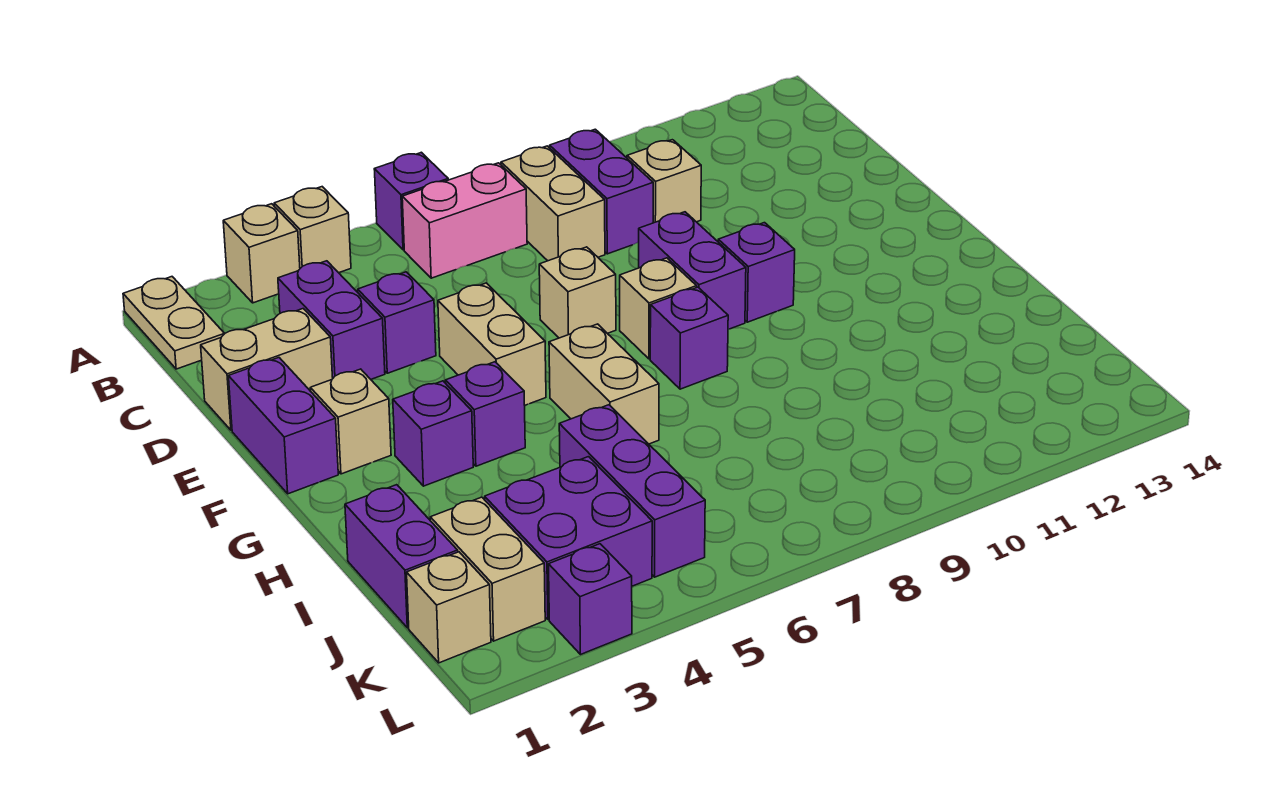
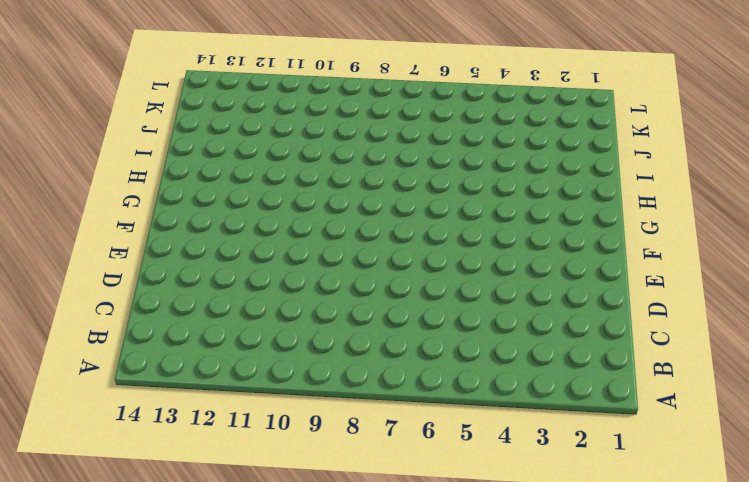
none -> tan 1x2 plate [123,277,225,369]
none -> tan 1x1 brick [223,204,300,303]
none -> tan 1x1 brick [274,187,351,273]

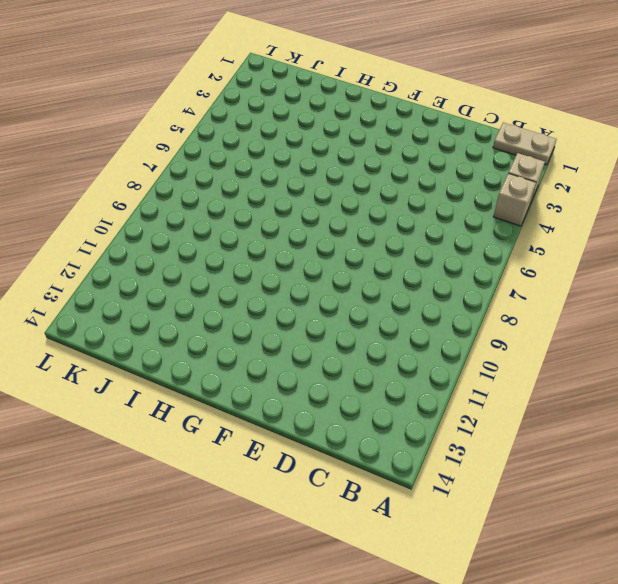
none -> purple 1x1 brick [374,152,448,250]
none -> pink 1x2 brick [402,163,527,278]
none -> tan 1x2 brick [501,146,605,261]

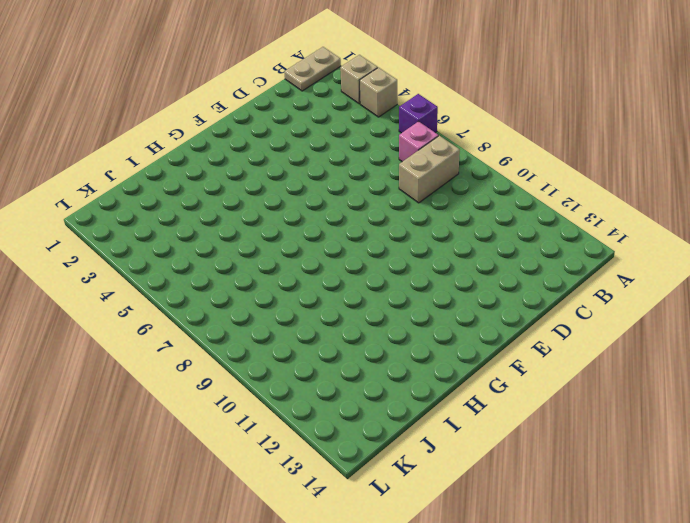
pink 1x1 brick [399,121,438,162] -> pink 1x2 brick [402,163,527,278]
none -> purple 1x2 brick [550,129,653,254]
none -> purple 1x2 brick [278,261,385,379]
none -> tan 1x1 brick [627,140,701,223]

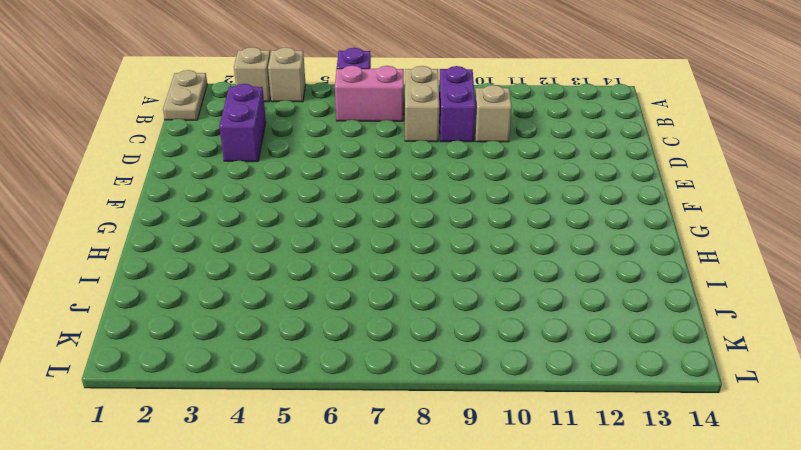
none -> tan 1x2 brick [201,309,333,430]
none -> purple 1x1 brick [358,272,436,373]
none -> purple 1x2 brick [228,358,338,494]

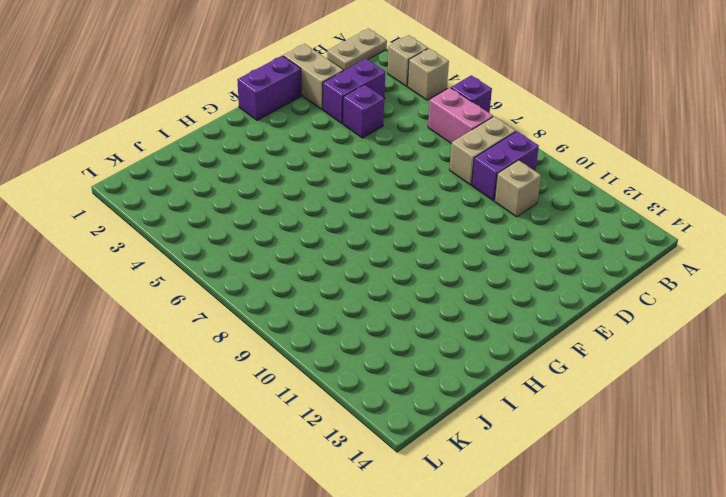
none -> tan 1x2 brick [438,283,546,405]
none -> tan 1x1 brick [539,247,616,338]
none -> purple 1x2 brick [639,212,746,329]

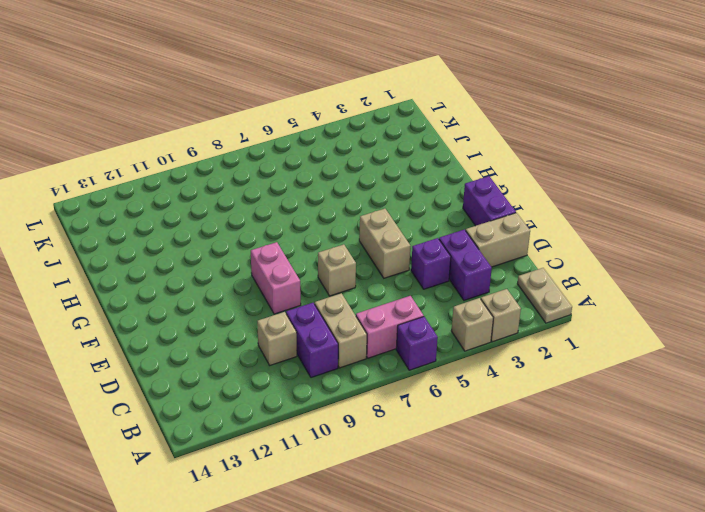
pink 1x2 brick [251,242,301,314] -> purple 1x2 brick [639,212,746,329]
none -> tan 1x1 brick [310,369,391,474]
none -> tan 1x1 brick [620,258,697,359]
none -> purple 1x1 brick [718,223,795,322]

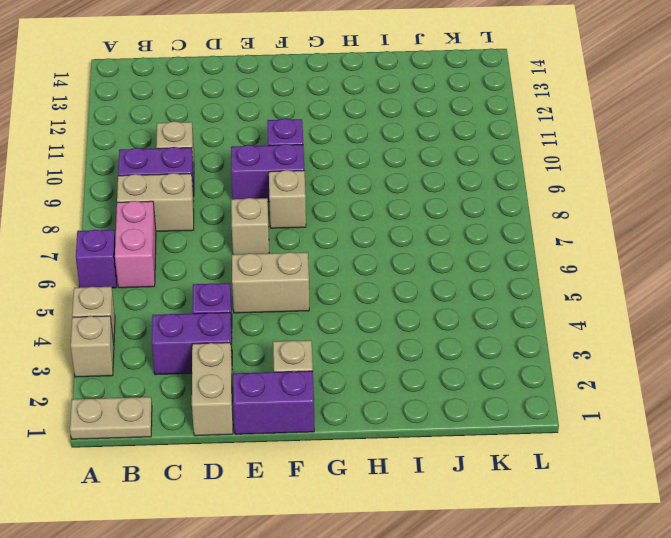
none -> purple 1x1 brick [393,381,473,486]
none -> purple 1x1 brick [445,362,525,466]
none -> tan 1x2 brick [549,324,659,444]

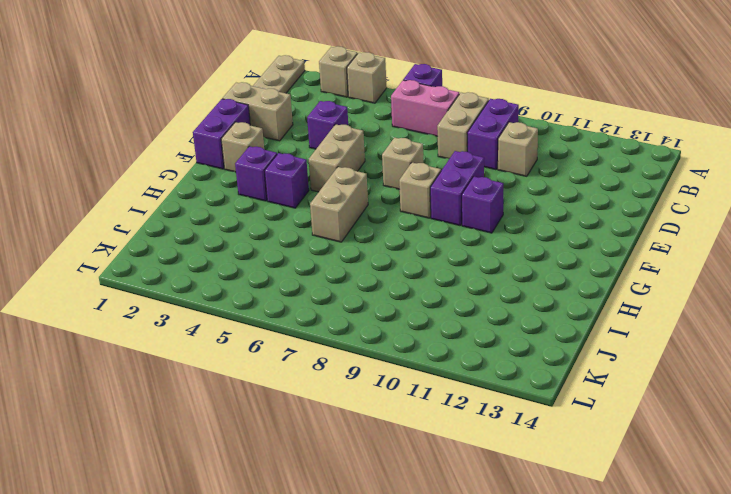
none -> purple 1x2 brick [278,261,385,379]
none -> purple 1x1 brick [650,287,728,389]
none -> purple 1x2 brick [345,485,458,628]

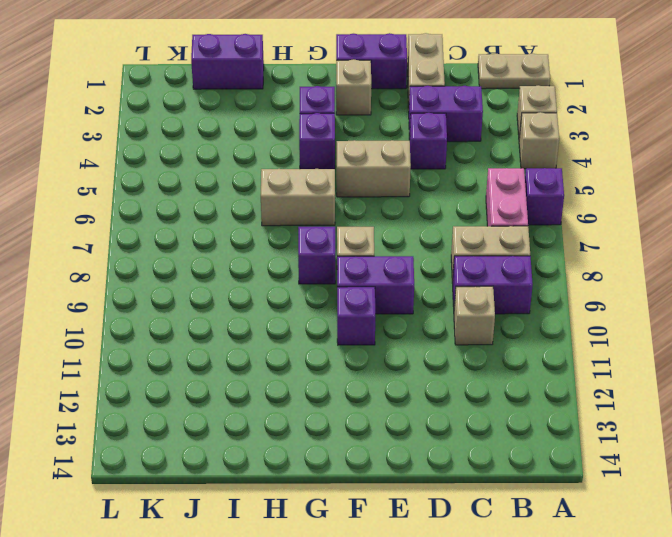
none -> tan 1x1 brick [539,247,616,338]
none -> purple 1x3 brick [559,405,705,577]
none -> tan 1x2 brick [430,497,545,641]

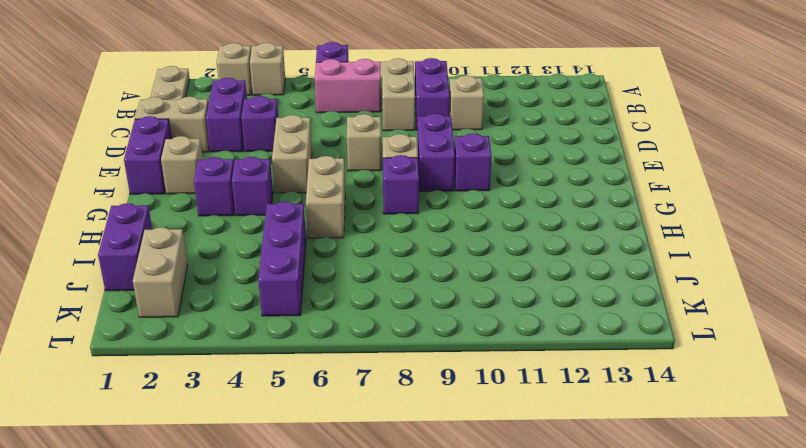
none -> purple 2x2 brick [485,457,652,620]
none -> tan 1x1 brick [407,552,491,663]
none -> purple 1x1 brick [549,544,632,655]

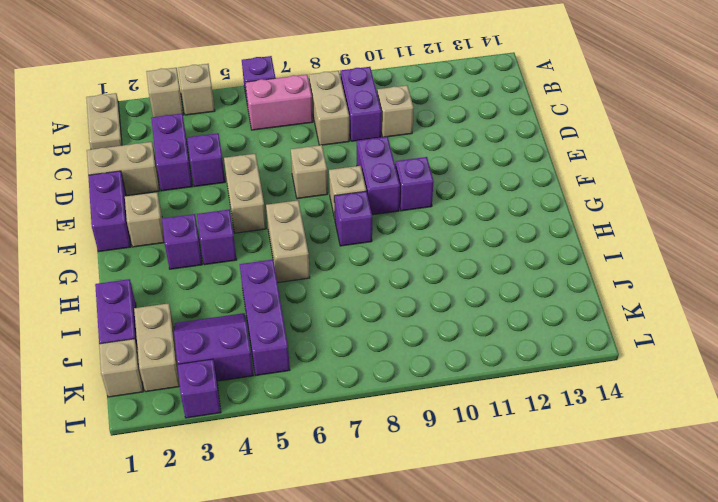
purple 2x2 slope [174,313,254,381] -> purple 2x2 brick [485,457,652,620]

